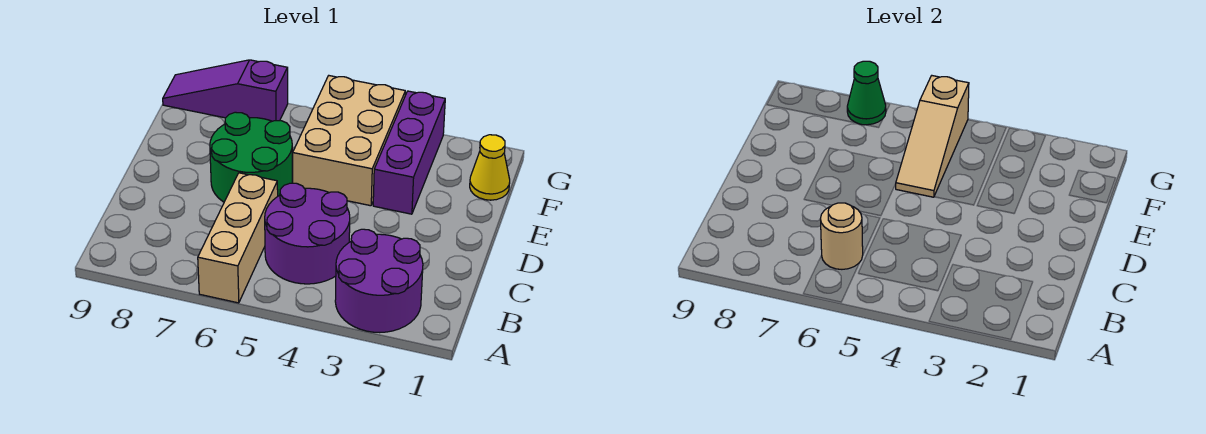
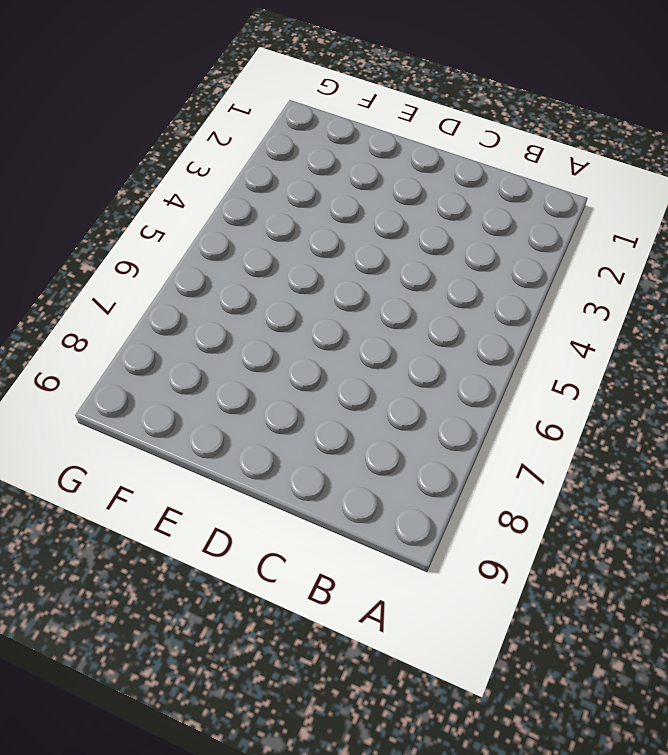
none -> purple 2x2 round brick [335,229,423,333]
none -> tan 1x3 brick [198,173,278,303]

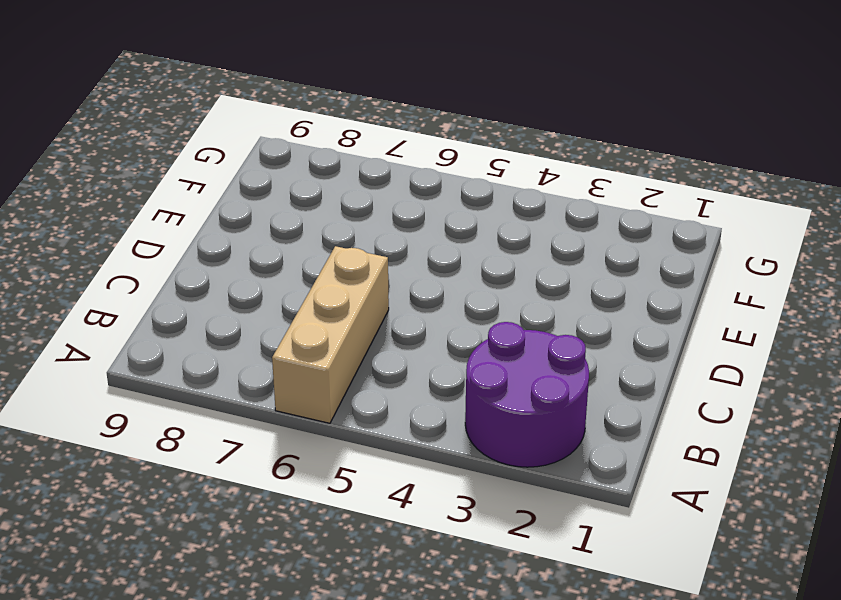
none -> purple 2x2 round brick [265,183,350,284]
none -> green 2x2 round brick [210,112,292,202]

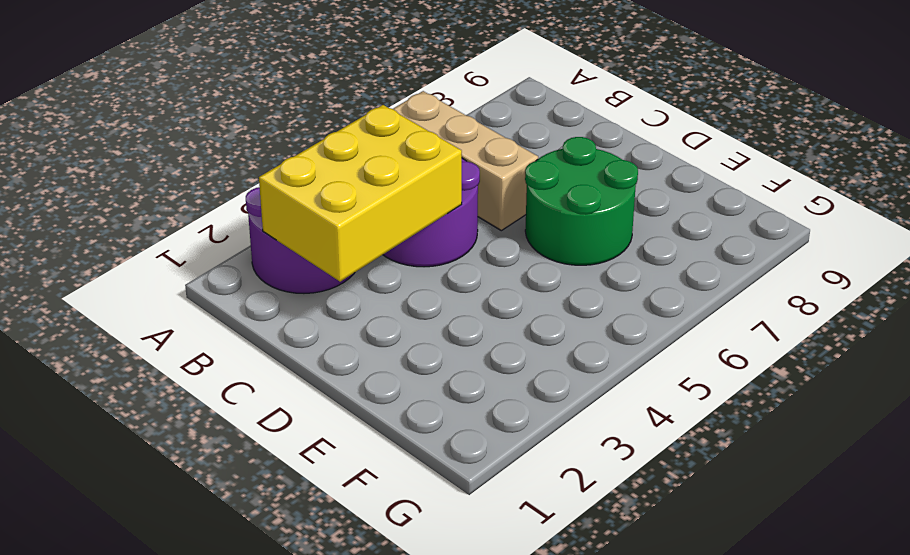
yellow 2x3 brick [259,105,462,282] -> none
none -> purple 1x3 brick [373,91,445,214]
none -> tan 2x3 brick [293,76,405,206]

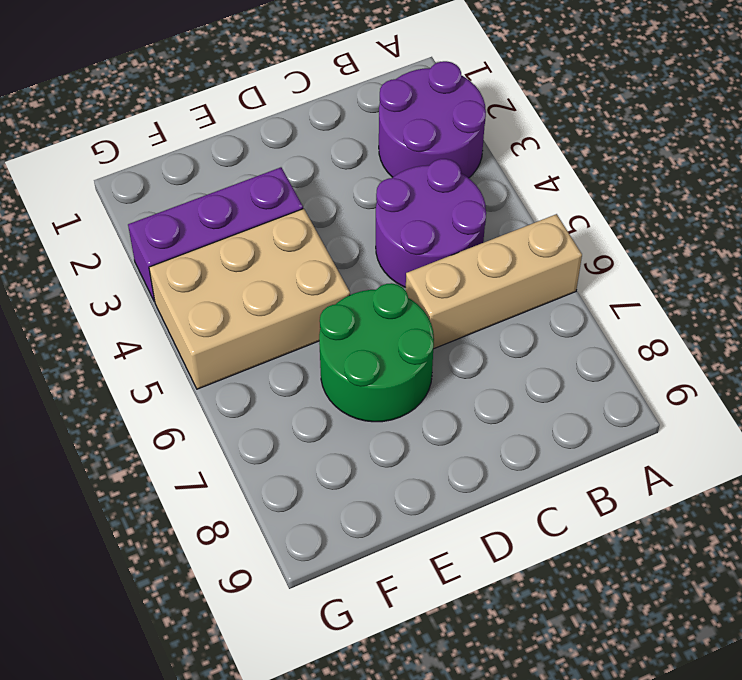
none -> yellow 1x1 cone [470,135,510,200]
none -> purple 1x3 slope [163,60,288,121]

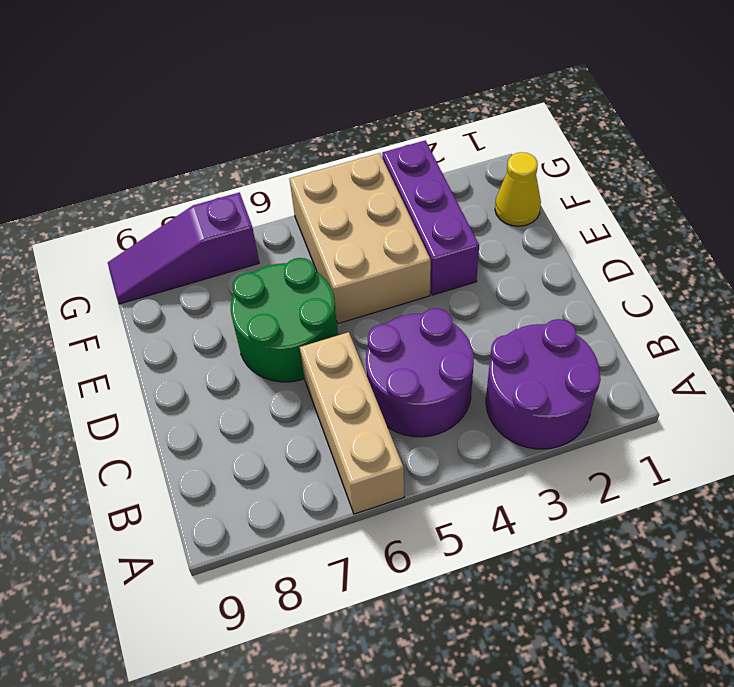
none -> tan 1x1 round brick [820,203,863,269]
none -> tan 1x3 slope [896,76,969,197]

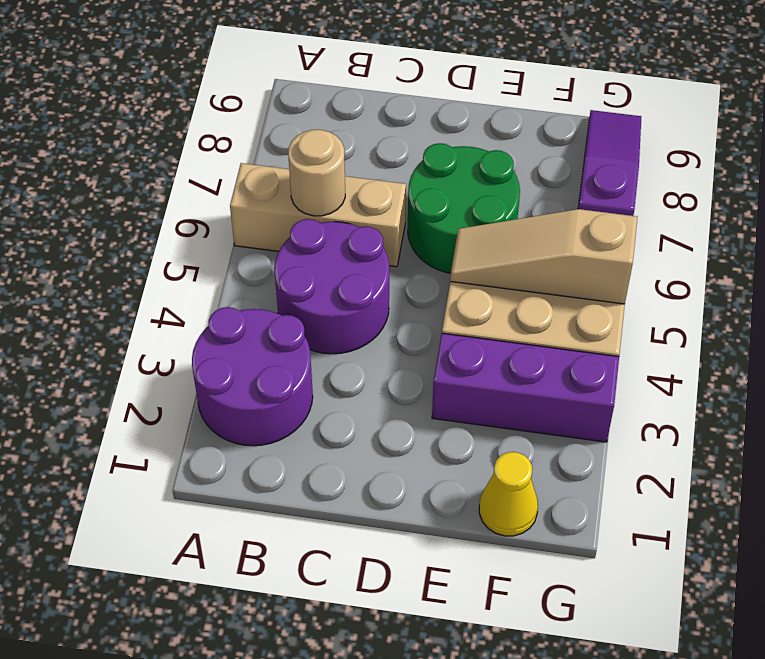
none -> green 1x1 cone [847,61,886,125]

